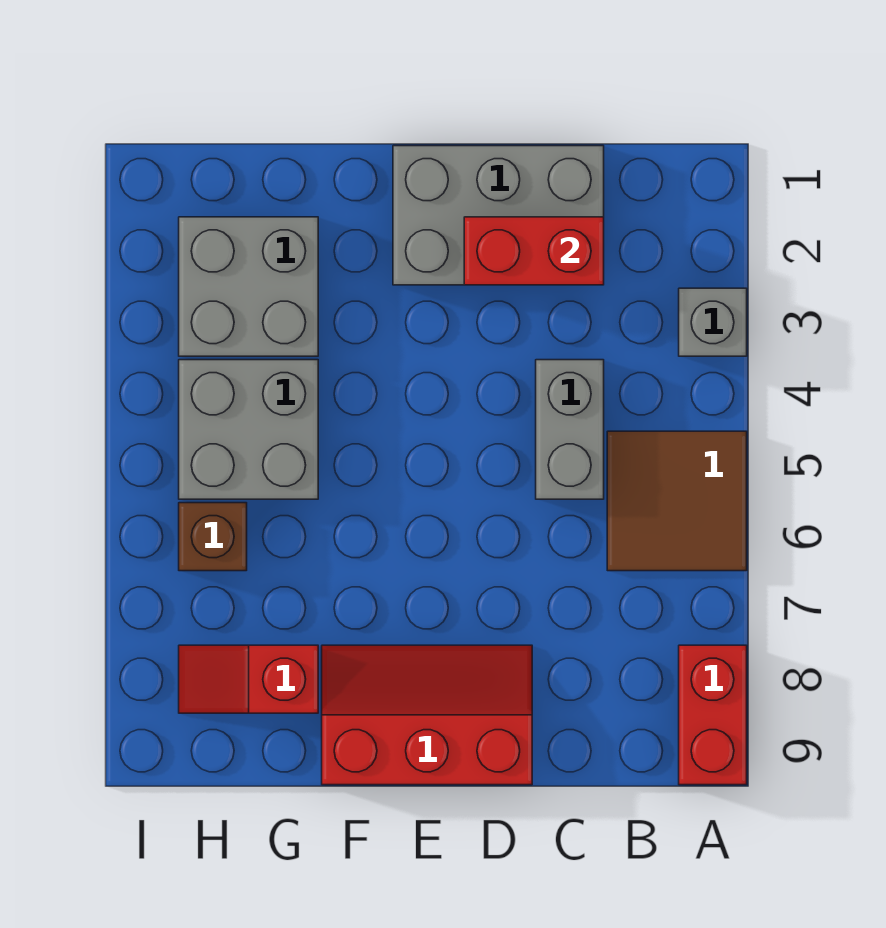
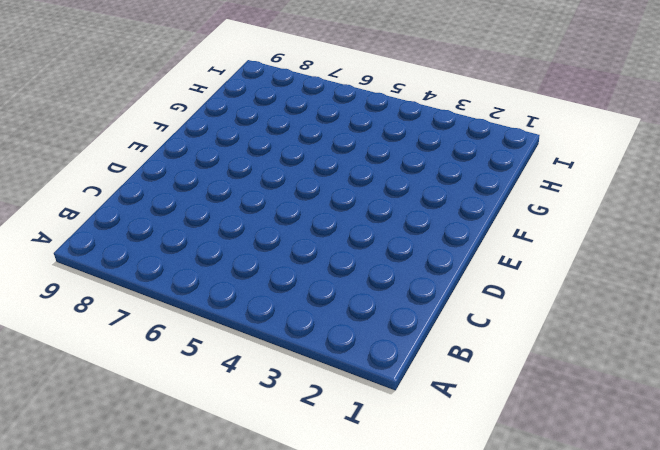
none -> grey 1x1 brick [679,288,747,356]
none -> brown 2x2 tile [607,431,747,571]

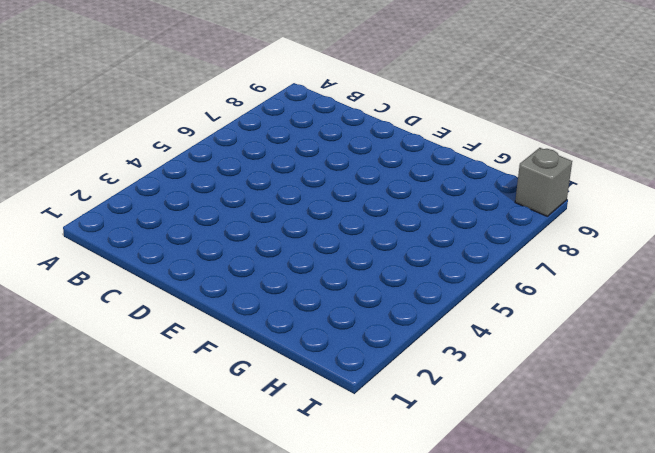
grey 1x1 brick [515,148,572,216] -> grey 1x1 brick moved to [679,288,747,356]
none -> brown 2x2 tile [607,431,747,571]
none -> red 1x2 brick [679,645,747,785]

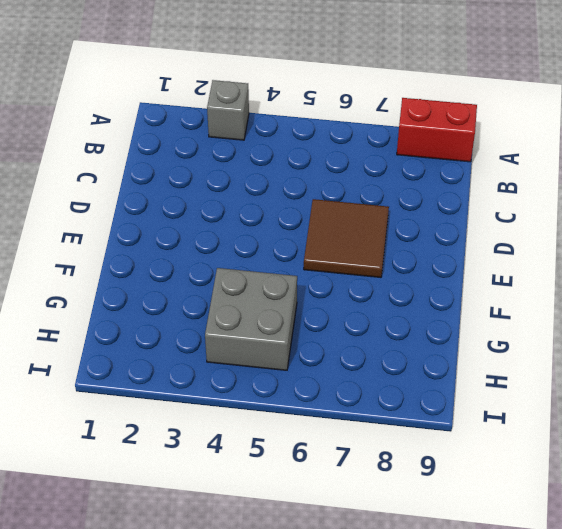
brown 2x2 tile [304,199,389,277] -> brown 2x2 tile moved to [607,431,747,571]
none -> grey 2x3 brick [393,146,604,285]
none -> grey 1x2 brick [536,360,604,499]

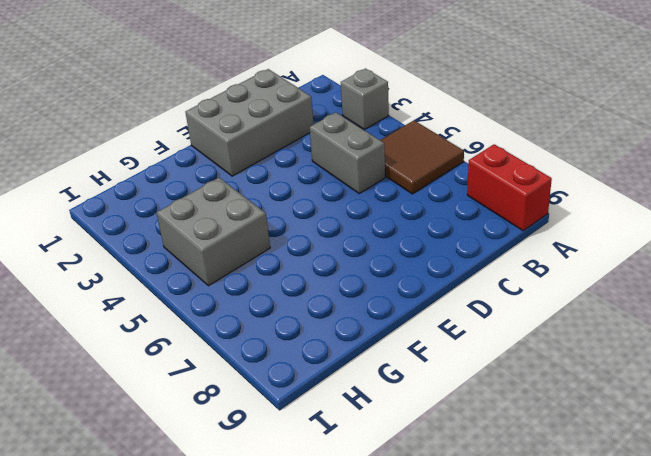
none -> red 2x3 slope [322,645,532,785]
none -> grey 2x2 brick [179,217,318,356]

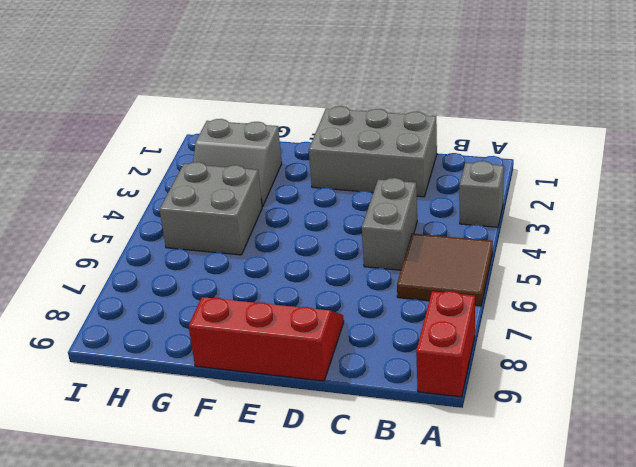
grey 2x2 slope [193,119,282,207] -> grey 2x2 brick [179,217,318,356]
none -> red 1x2 slope [179,645,318,713]
none -> brown 1x1 brick [179,503,247,571]

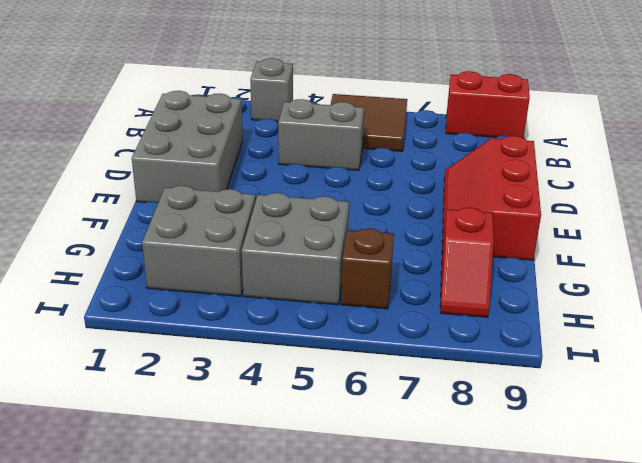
none -> red 1x2 brick [464,217,604,285]

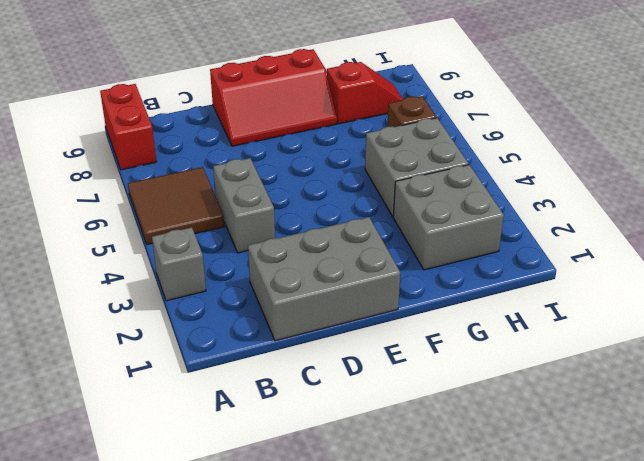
none -> red 1x2 brick [464,217,604,285]

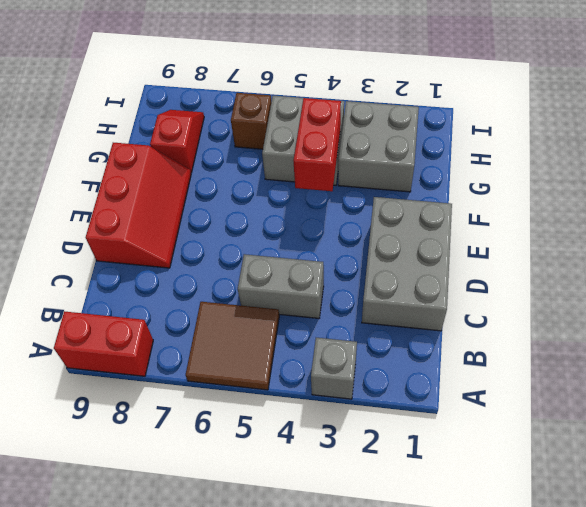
red 1x2 brick [294,98,341,191] -> red 1x2 brick moved to [464,217,604,285]

